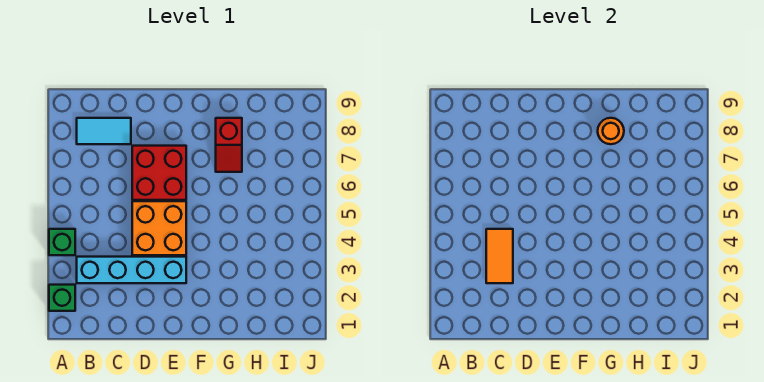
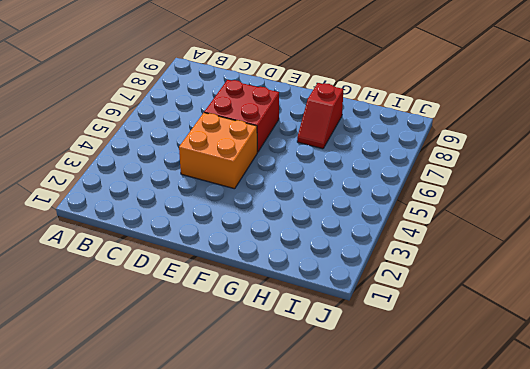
none -> green 1x1 brick [49,285,75,311]
none -> green 1x1 brick [49,229,75,255]

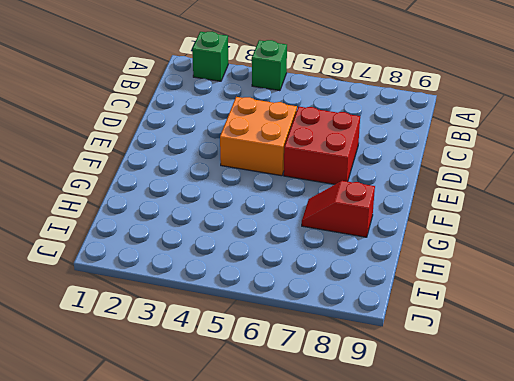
none -> cyan 1x4 brick [77,257,186,283]
none -> cyan 1x2 tile [77,118,131,144]

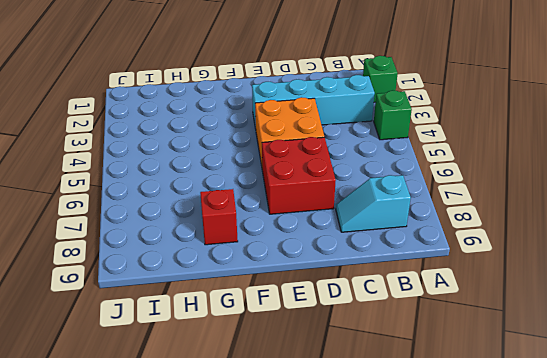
cyan 1x2 slope [336,175,411,232] -> cyan 1x2 tile [77,118,131,144]
none -> orange 1x2 tile [486,229,513,283]
none -> orange 1x1 round brick [598,118,624,144]

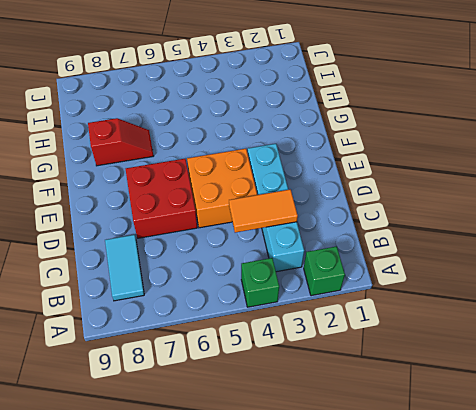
none -> orange 1x1 round brick [598,118,624,144]

